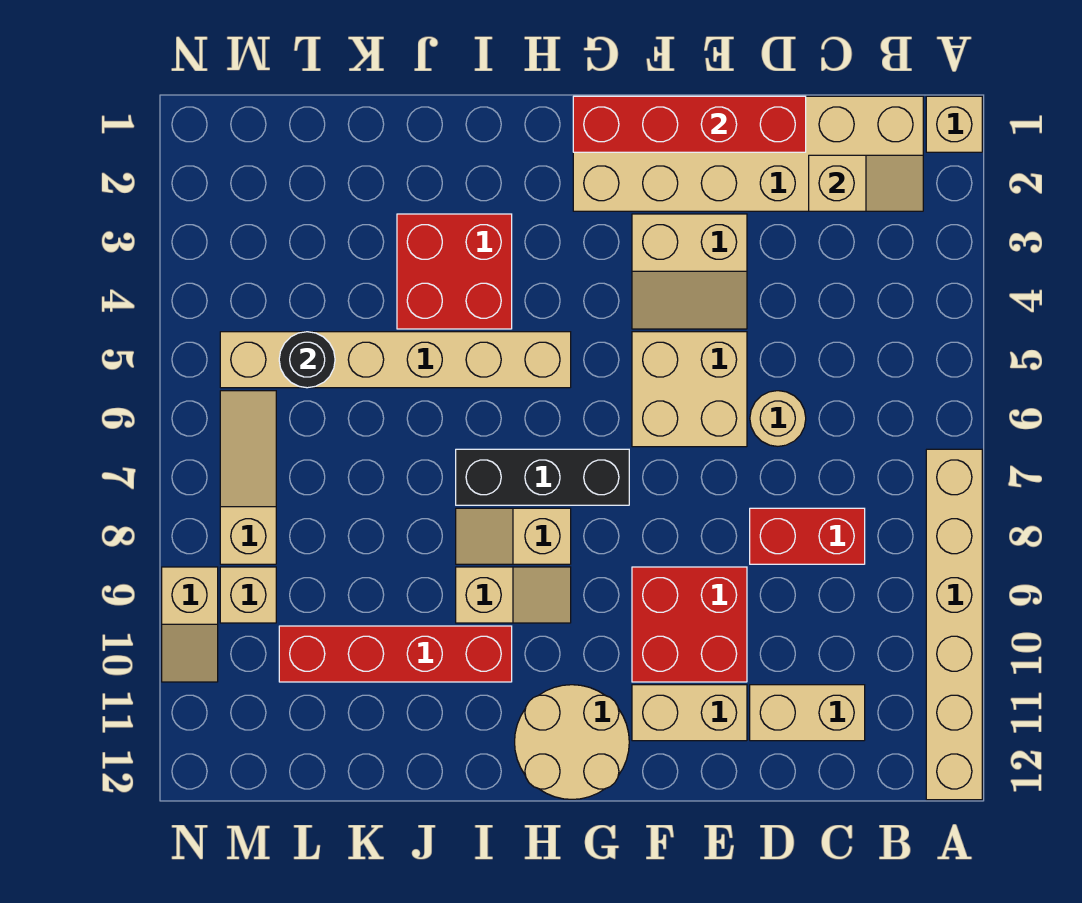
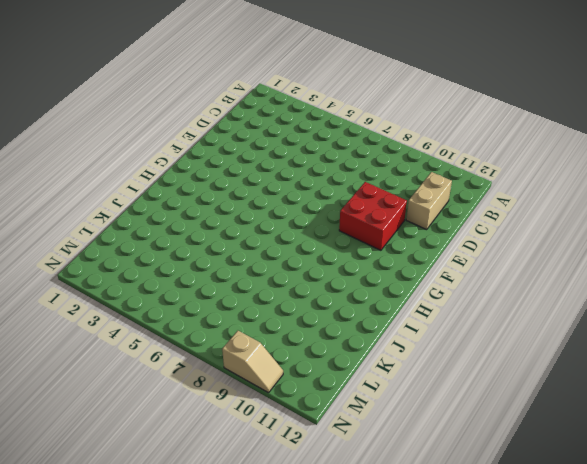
none -> tan 1x1 brick [926,96,982,152]
none -> tan 1x6 brick [926,449,982,800]
none -> tan 2x6 brick [573,96,923,211]

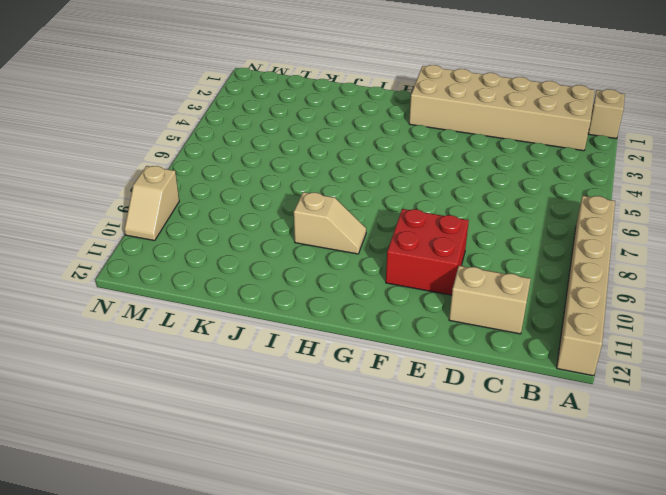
none -> red 1x2 brick [750,508,865,564]
none -> tan 1x1 round brick [750,391,806,446]
none -> tan 2x2 slope [632,214,747,329]

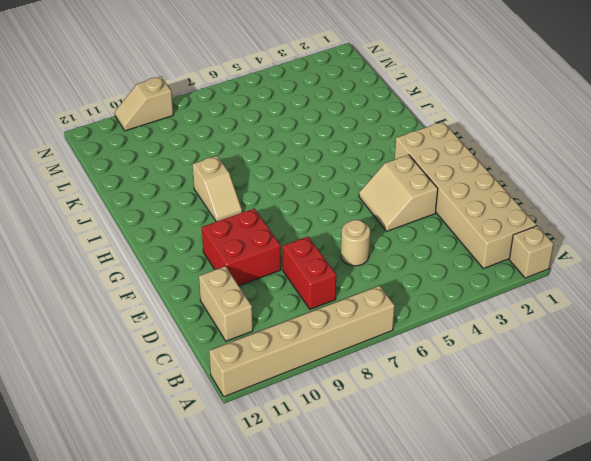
none -> tan 2x2 brick [632,332,747,447]
none -> tan 1x2 brick [632,685,747,741]
none -> black 1x3 brick [456,449,629,505]

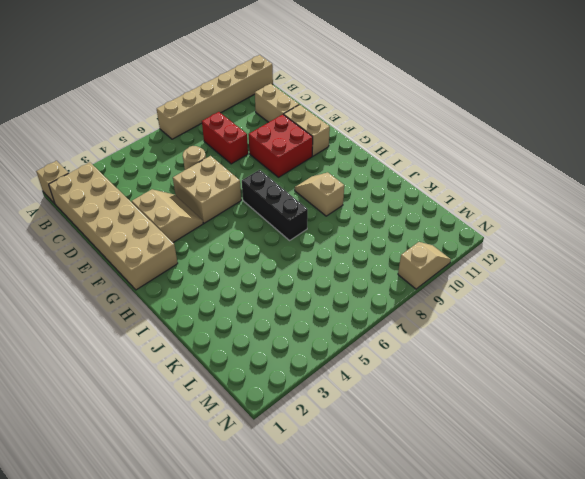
none -> tan 2x2 round brick [515,685,629,799]
none -> tan 1x6 brick [220,332,571,388]
none -> tan 1x2 slope [456,508,571,564]

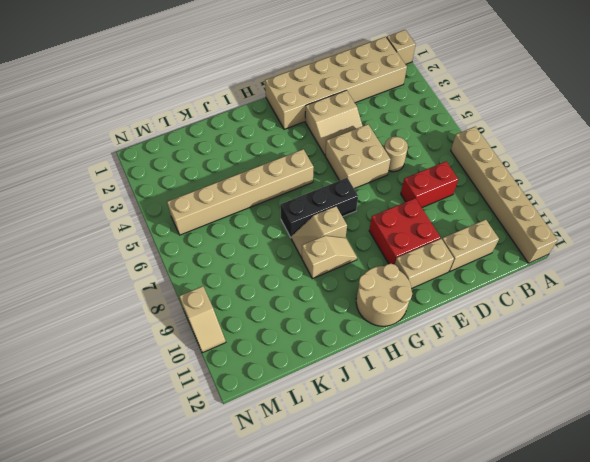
none -> red 2x2 brick [397,214,512,329]
none -> red 1x4 brick [279,626,512,682]
none -> tan 1x3 slope [220,391,276,564]

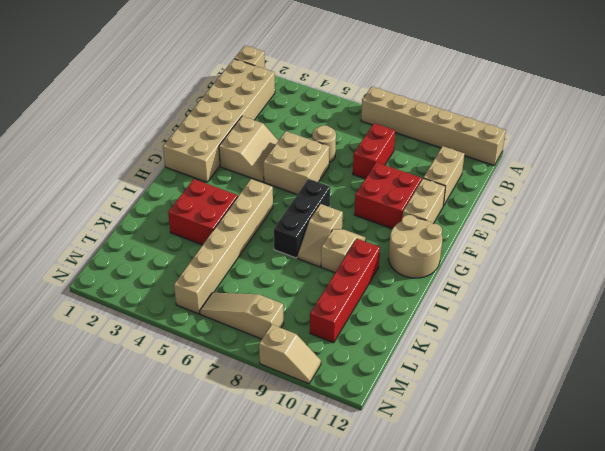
none -> tan 1x1 brick [220,567,276,623]
none -> tan 1x2 slope [809,155,923,211]
none -> red 1x4 brick [573,96,806,152]

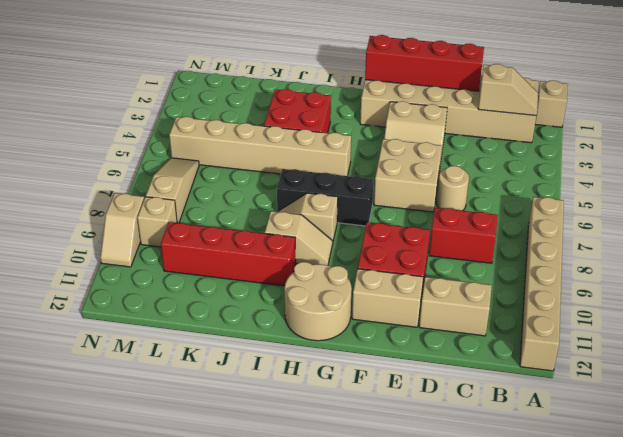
none -> black 1x1 round brick [279,332,335,388]

